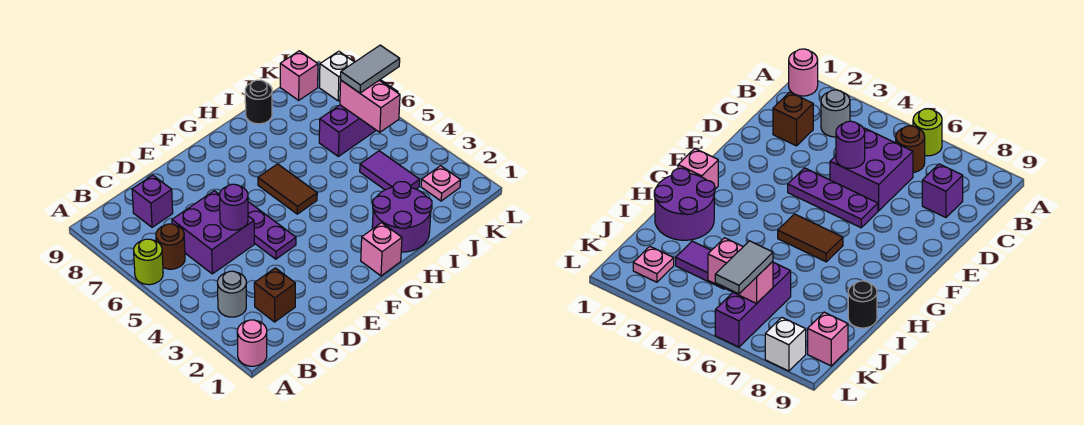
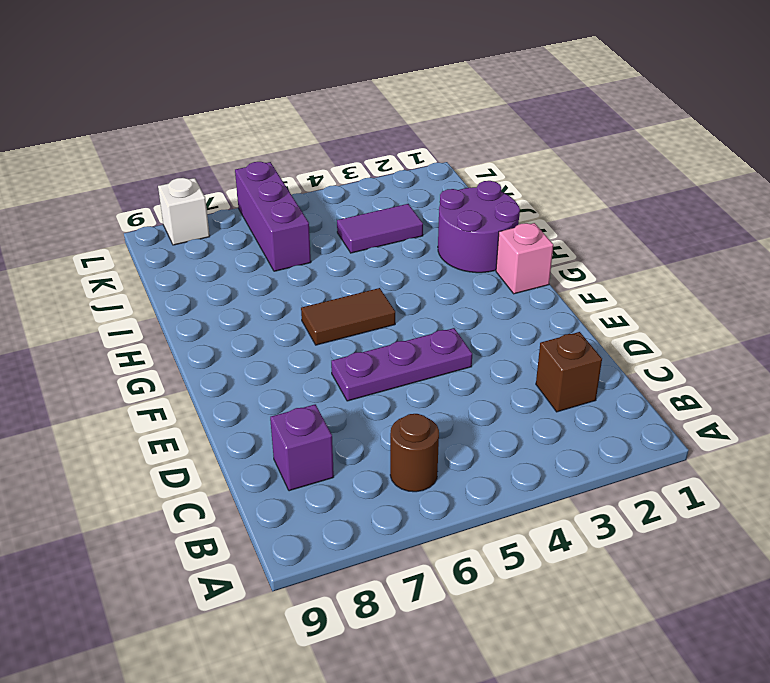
none -> pink 1x1 round brick [237,320,267,366]
none -> lime 1x1 round brick [134,239,163,285]
none -> grey 1x1 round brick [218,271,246,317]

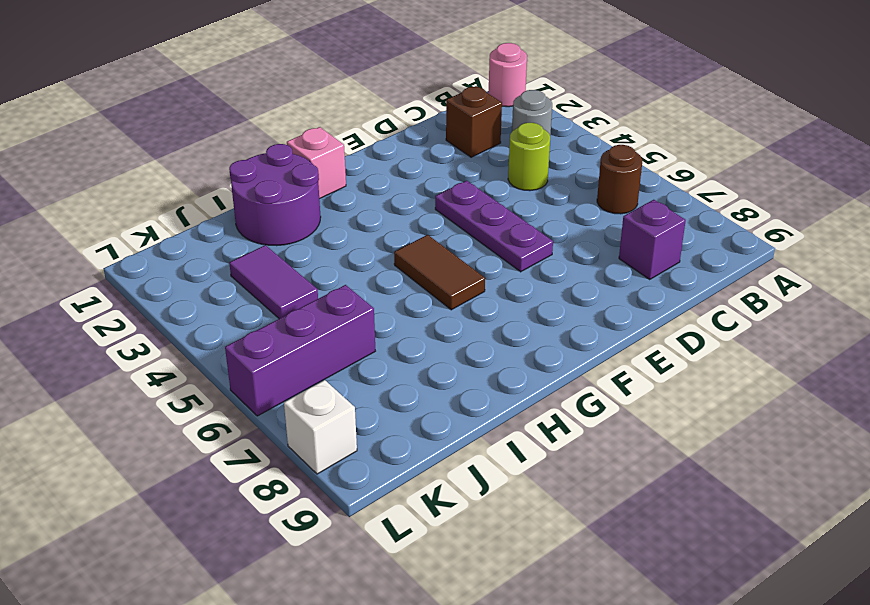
lime 1x1 round brick [508,123,550,191] -> lime 1x1 round brick moved to [134,239,163,285]
none -> purple 2x2 brick [172,191,254,274]
none -> black 1x1 round brick [245,80,272,124]
none -> pink 1x1 plate [421,166,461,201]

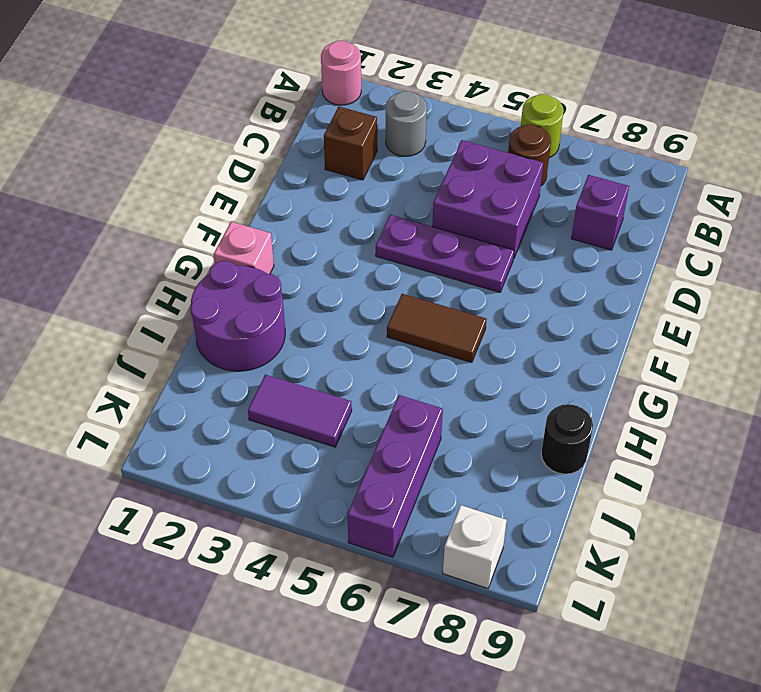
none -> pink 1x1 plate [421,166,461,201]
none -> pink 1x1 brick [280,51,318,100]
none -> purple 1x1 round brick [220,184,248,230]

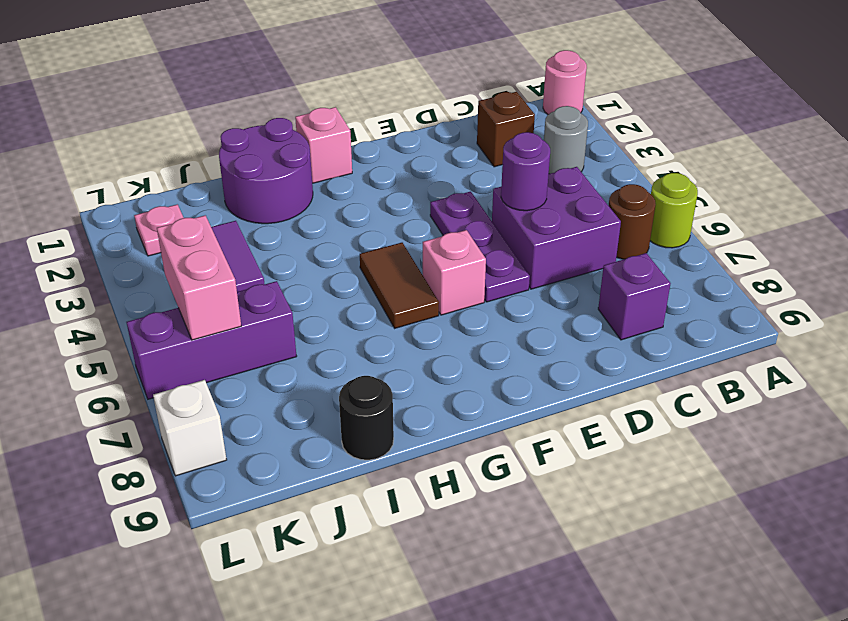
pink 1x1 brick [423,230,486,315] -> pink 1x1 brick moved to [280,51,318,100]
none -> grey 1x2 tile [341,45,400,93]

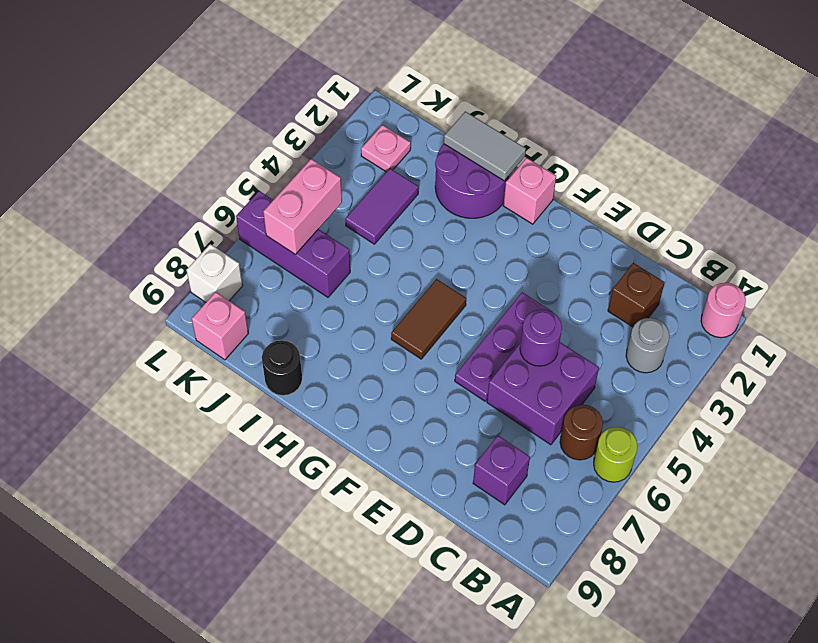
grey 1x2 tile [444,111,526,181] -> grey 1x2 tile moved to [341,45,400,93]

